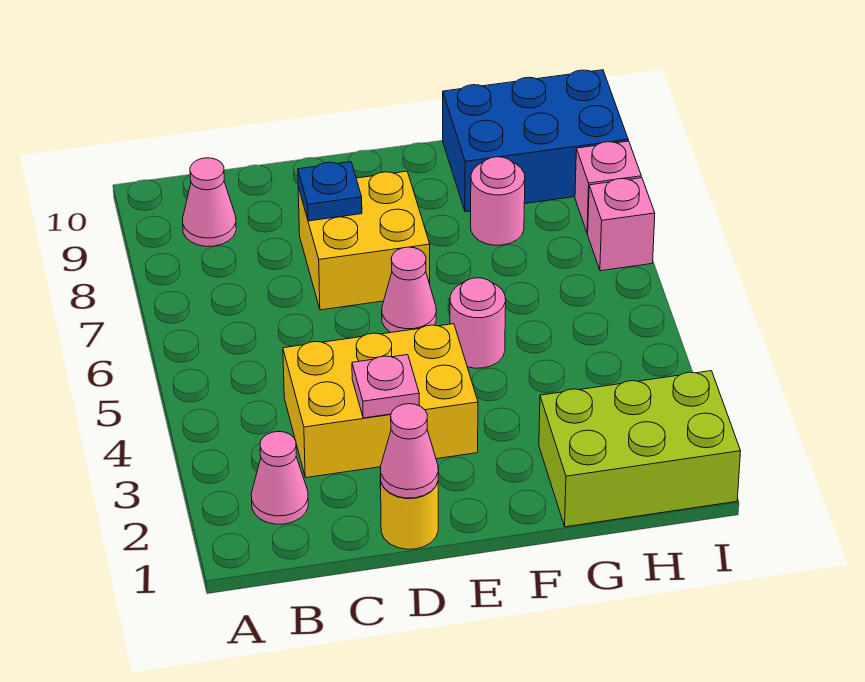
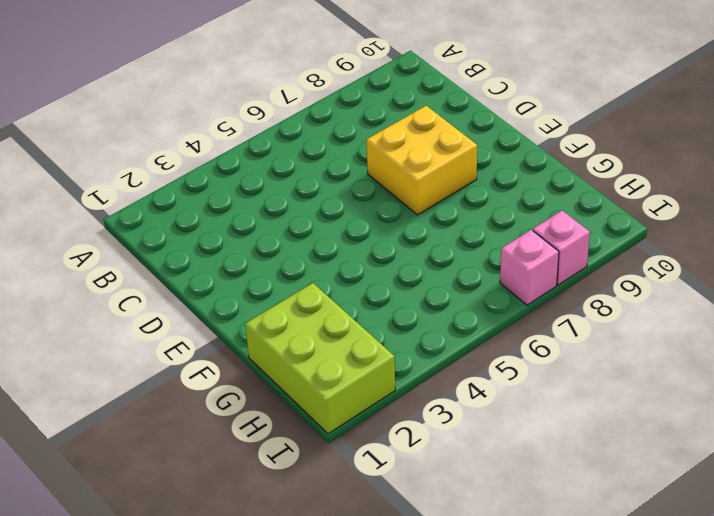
none -> pink 1x1 cone [251,432,308,524]
none -> pink 1x1 cone [183,158,236,246]
none -> yellow 2x3 brick [283,324,478,478]

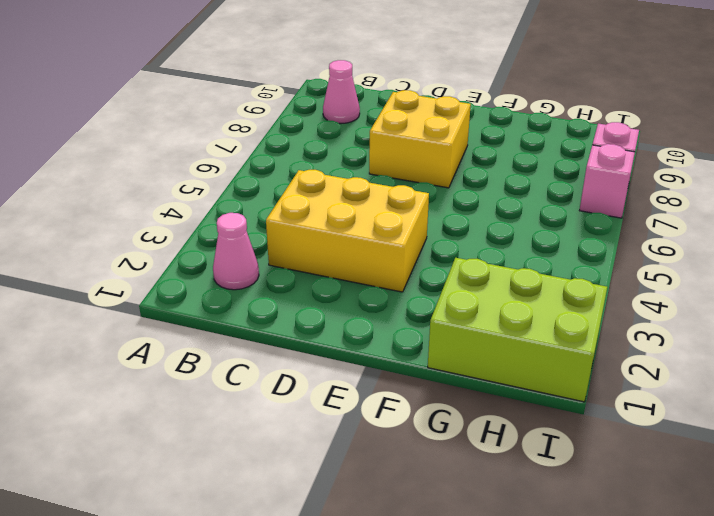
none -> yellow 1x1 round brick [381,482,438,549]
none -> pink 1x1 cone [382,247,436,332]
none -> pink 1x1 round brick [450,278,506,368]

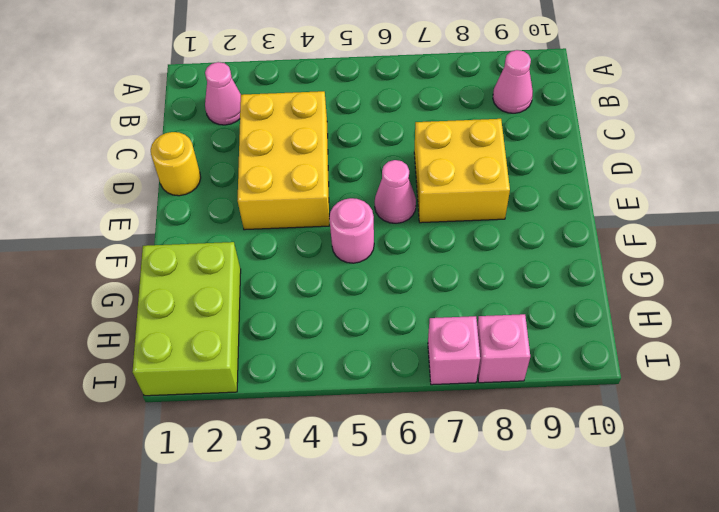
none -> pink 1x1 round brick [471,157,525,245]
none -> blue 2x3 brick [443,70,628,212]
none -> pink 1x1 cone [380,404,438,498]

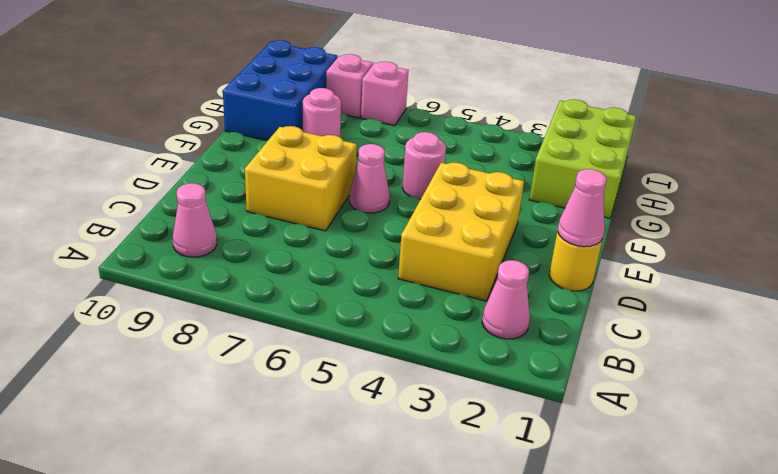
none -> pink 1x1 plate [352,355,419,418]
none -> blue 1x1 plate [298,162,362,221]

